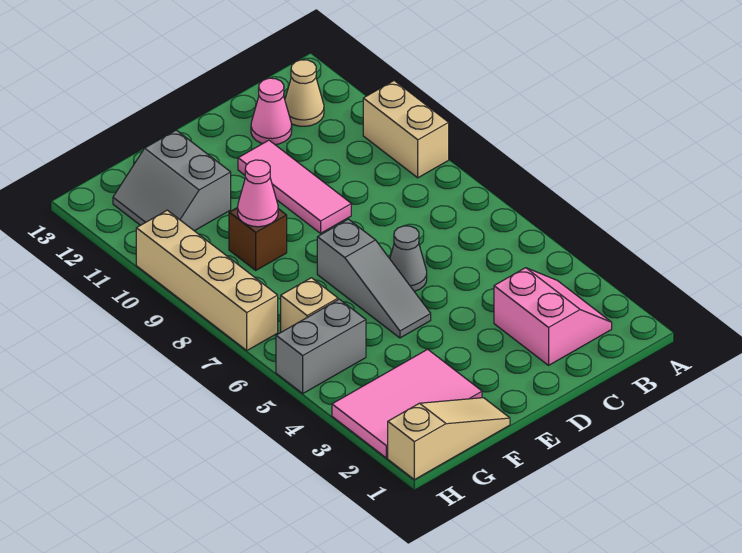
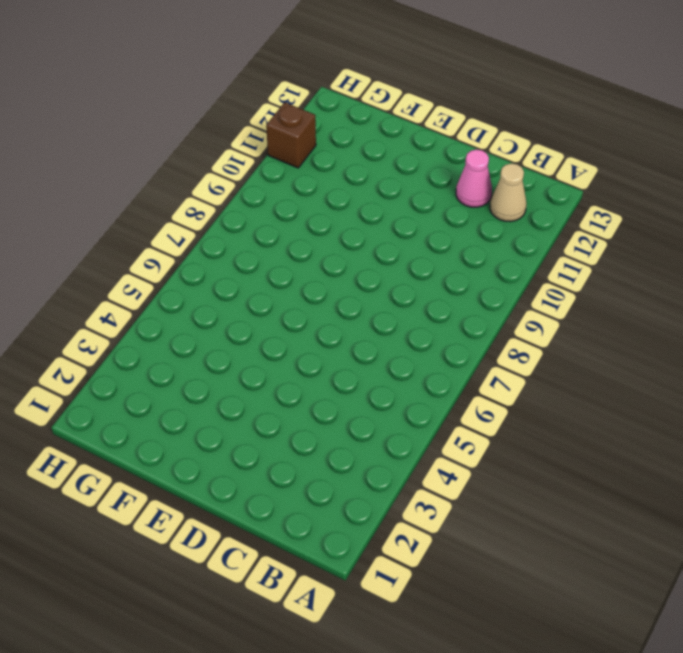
brown 1x1 brick [266,102,316,168] -> brown 1x1 brick moved to [229,207,287,270]
none -> tan 1x2 brick [363,81,449,178]
none -> pink 2x2 slope [494,268,612,365]
none -> grey 1x1 cone [390,226,427,292]

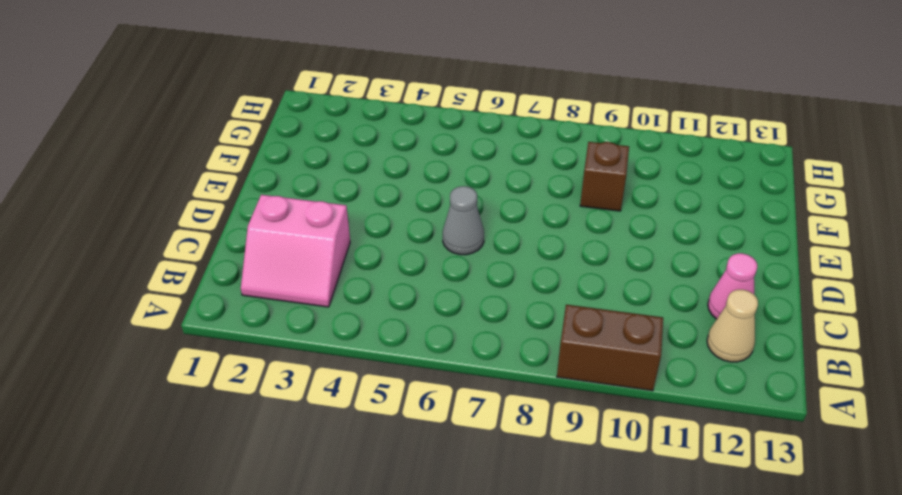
brown 1x2 brick [557,305,663,391] -> tan 1x2 brick [363,81,449,178]
none -> pink 1x3 tile [238,140,351,233]
none -> grey 1x3 slope [317,219,431,338]
none -> tan 1x3 slope [388,398,510,480]

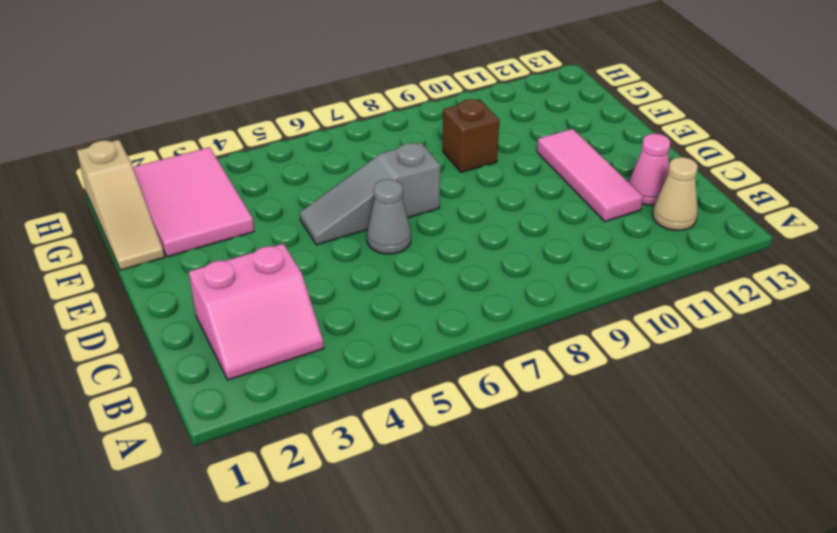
pink 1x3 tile [537,129,643,222] -> pink 1x3 tile turned to [238,140,351,233]
none -> tan 1x2 brick [363,81,449,178]
none -> grey 2x2 slope [113,130,231,231]
none -> grey 1x2 brick [276,299,366,393]

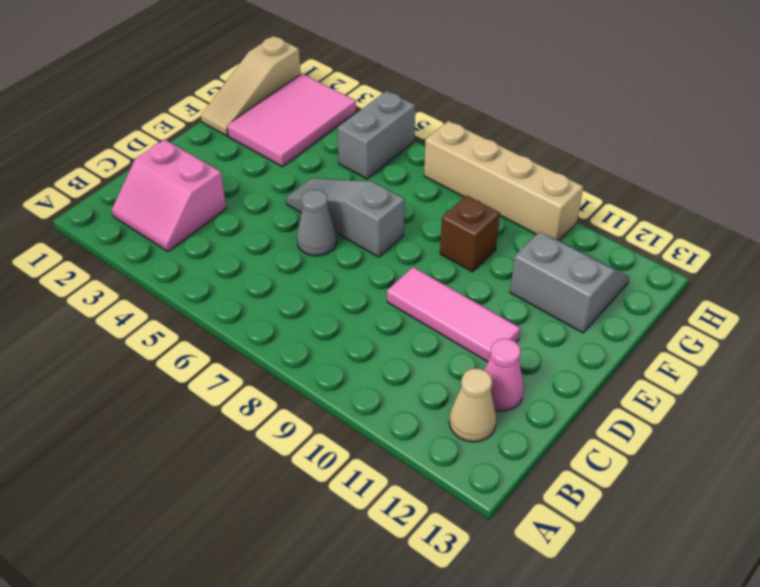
none -> tan 1x2 brick [363,81,449,178]
none -> tan 1x1 brick [281,278,338,332]
none -> pink 1x1 cone [238,160,278,227]

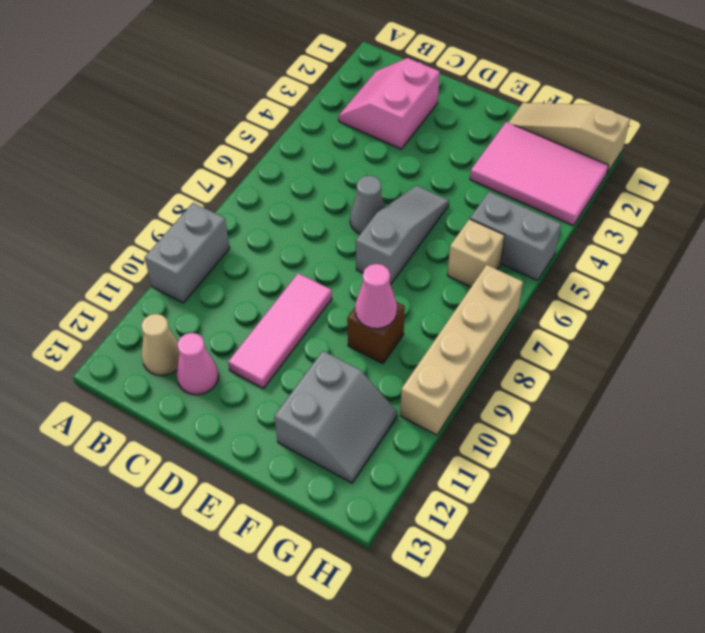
grey 1x2 brick [145,203,230,303] -> tan 1x2 brick [363,81,449,178]

